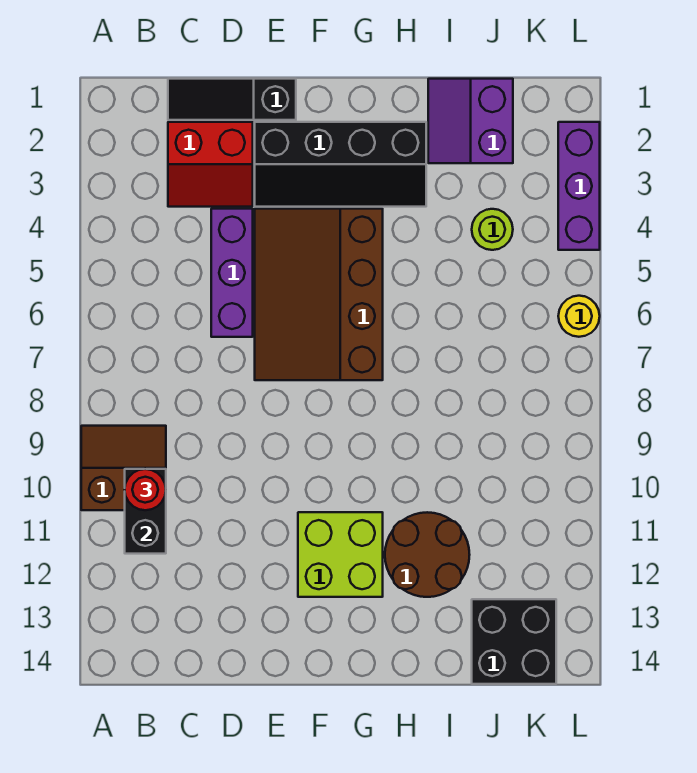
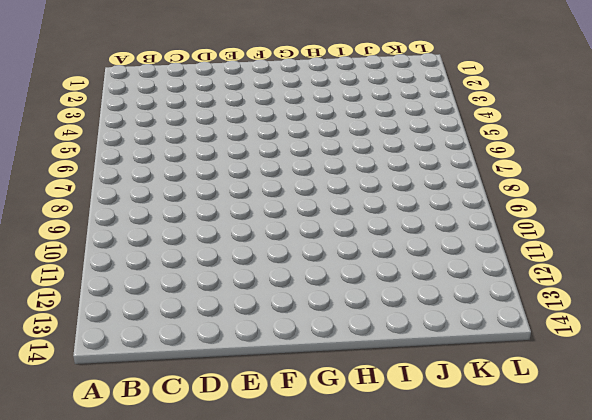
none -> brown 2x2 slope [81,426,166,510]
none -> black 1x3 slope [168,79,296,120]
none -> red 2x2 slope [168,122,253,207]

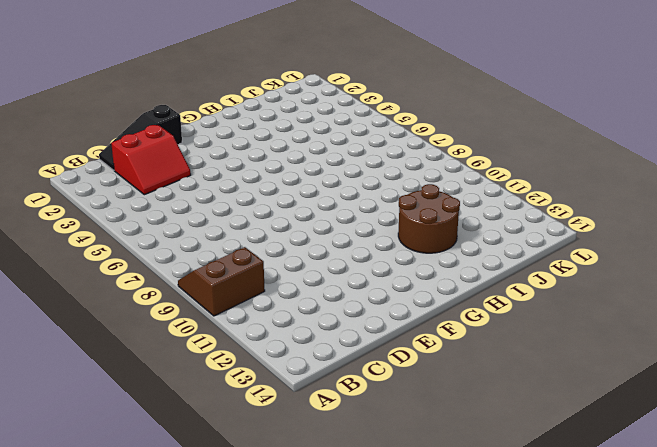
none -> purple 1x3 brick [211,209,253,337]
none -> black 2x4 slope [255,122,426,207]
none -> brown 3x4 slope [255,209,383,380]

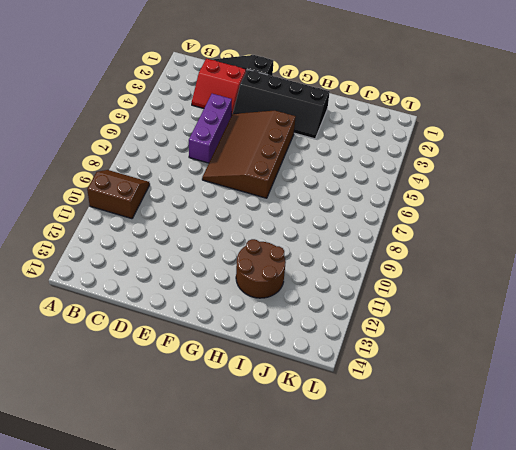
none -> lime 2x2 brick [298,512,383,597]
none -> purple 2x2 slope [428,79,513,163]
none -> lime 1x1 round brick [472,209,513,250]

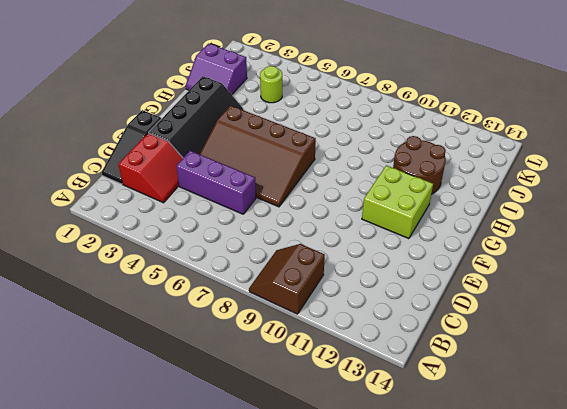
none -> black 2x2 brick [472,599,556,684]
none -> purple 1x3 brick [558,122,600,250]
none -> yellow 1x1 round brick [558,296,600,337]

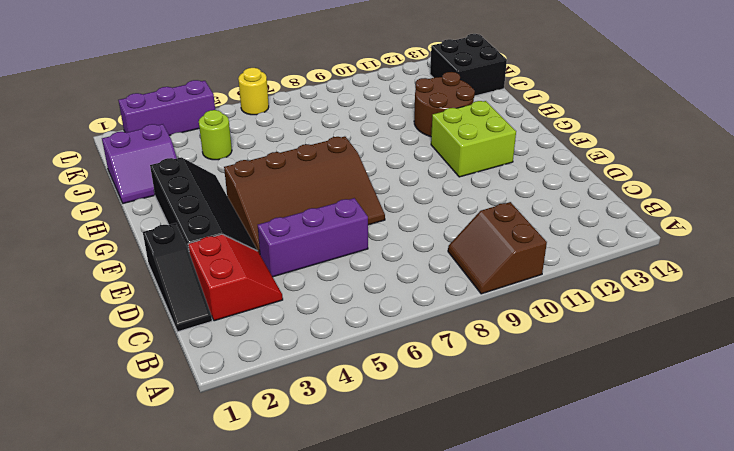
none -> black 1x2 brick [125,469,166,554]
none -> red 1x1 round brick [125,469,166,510]

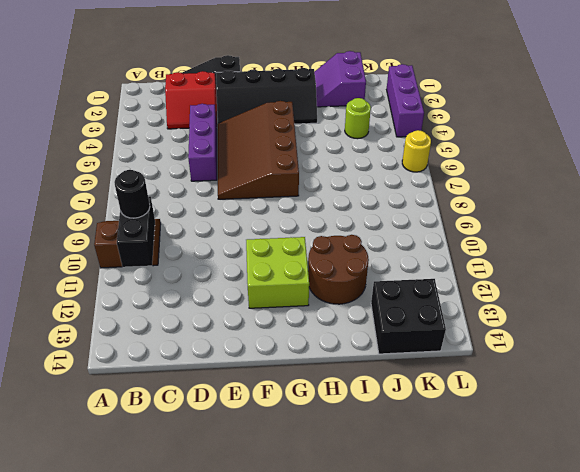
black 1x1 round brick [114,170,150,218] -> red 1x1 round brick [125,469,166,510]

